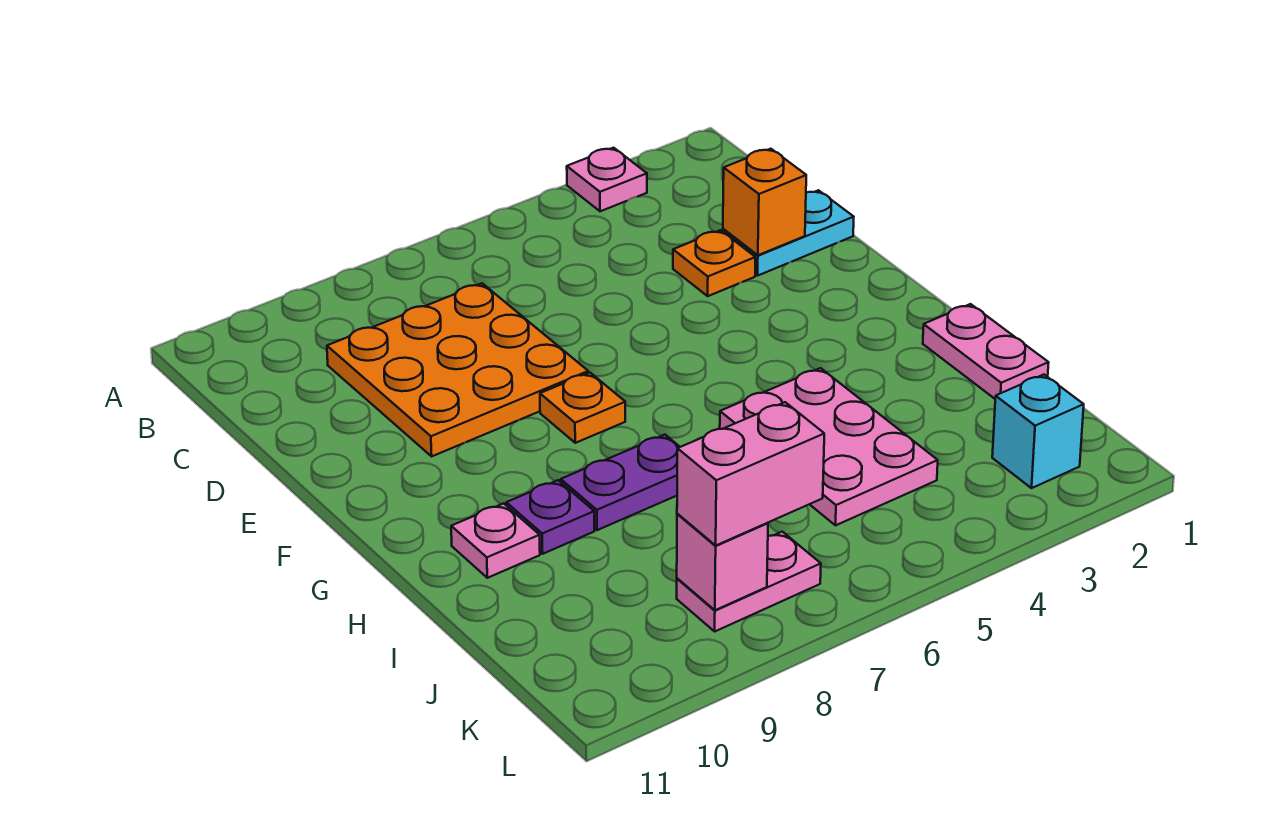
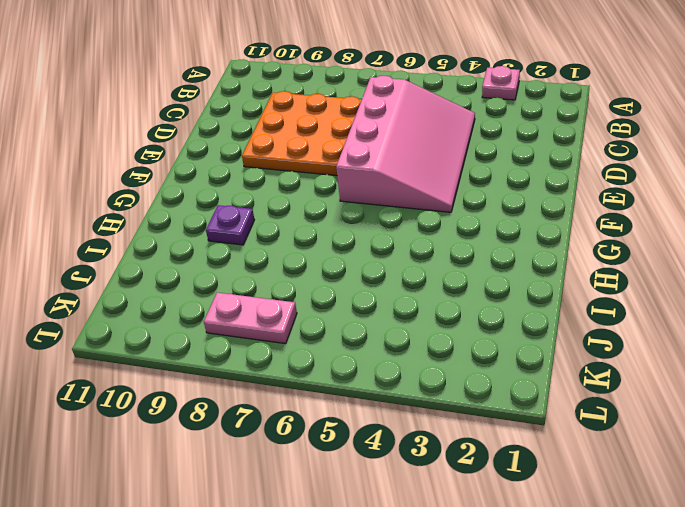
pink 3x4 slope [336,76,475,212] -> none
none -> cyan 1x2 plate [723,190,854,276]
none -> orange 1x1 plate [673,230,755,296]
none -> orange 1x1 plate [540,373,625,443]

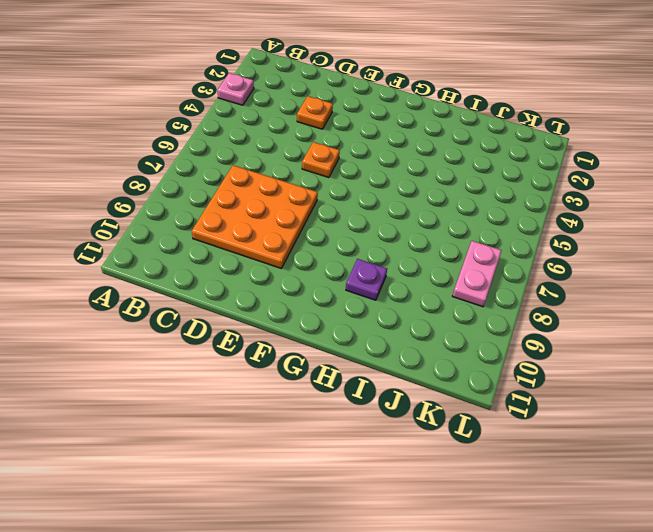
orange 1x1 plate [302,142,340,178] -> orange 1x1 plate moved to [540,373,625,443]
none -> cyan 1x2 plate [723,190,854,276]
none -> pink 1x2 plate [923,304,1049,399]
none -> pink 2x3 plate [720,368,938,525]

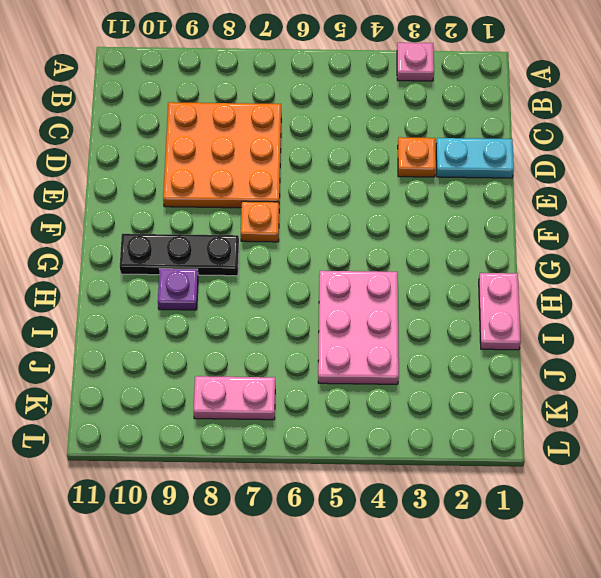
black 1x3 plate [120,234,239,276] -> none
none -> purple 1x2 plate [561,435,680,530]
none -> pink 1x1 plate [451,503,540,578]
none -> cyan 1x1 brick [992,375,1084,488]

